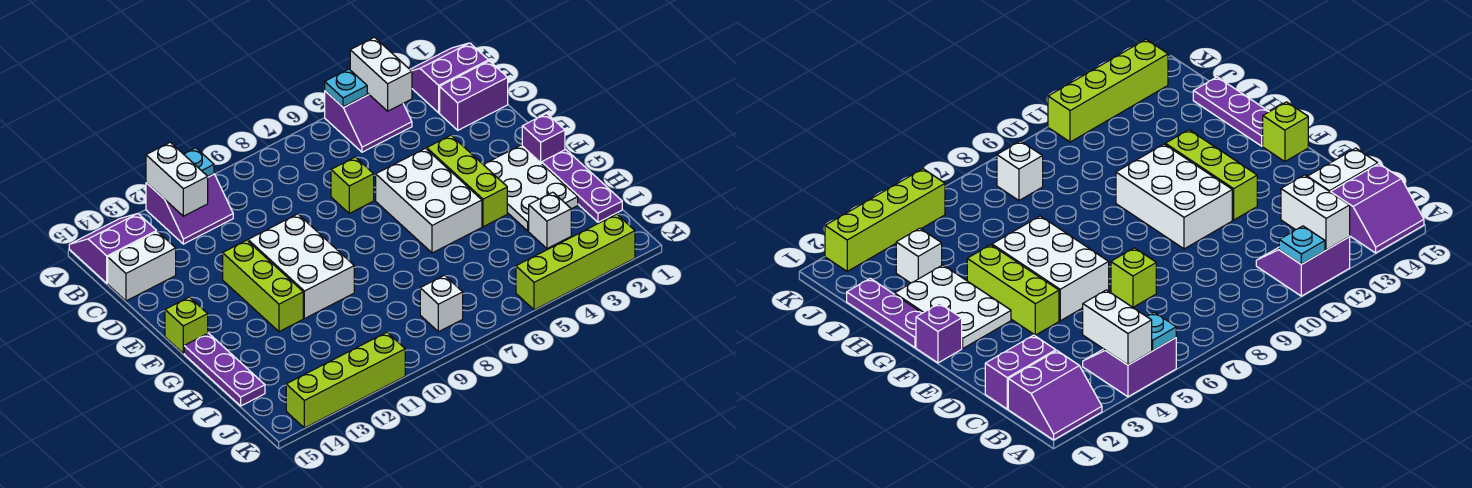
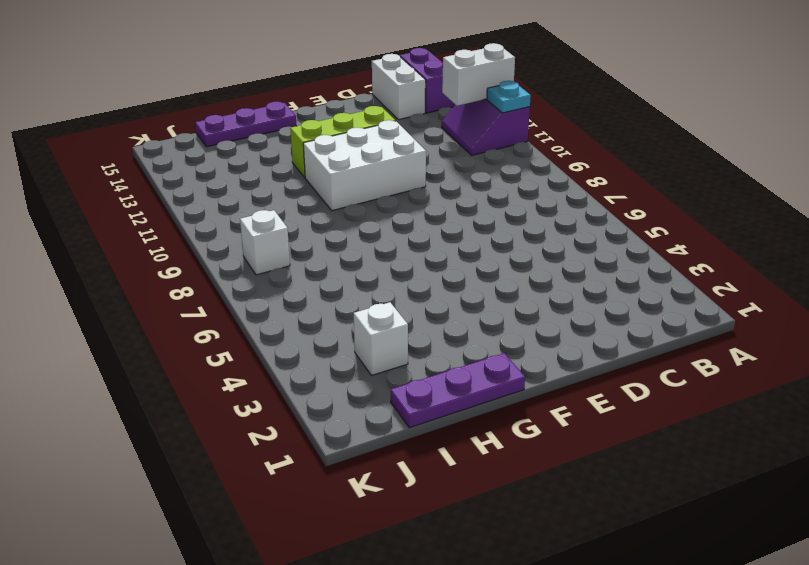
none -> purple 2x2 slope [410,43,488,113]
none -> purple 2x2 slope [325,91,412,152]
none -> purple 1x2 brick [440,61,508,130]

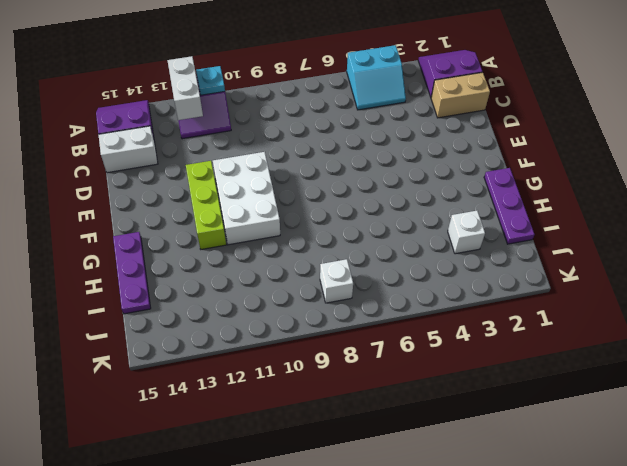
cyan 2x2 slope [347,45,406,110] -> purple 2x2 slope [325,91,412,152]
tan 1x2 brick [431,72,490,118] -> purple 1x2 brick [440,61,508,130]
none -> lime 1x1 brick [331,157,374,213]
none -> lime 1x3 brick [427,135,507,227]
none -> white 2x3 brick [376,148,482,253]

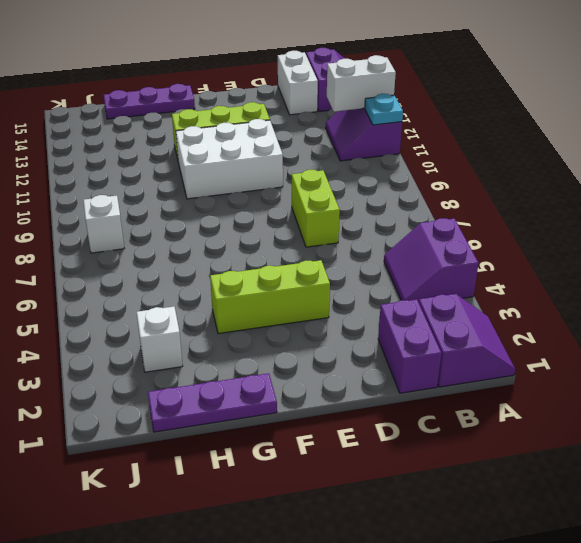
lime 1x2 brick [292,170,340,247] -> lime 1x1 brick [331,157,374,213]
none -> white 2x3 brick [376,148,482,253]
none -> purple 1x1 brick [522,113,565,164]
none -> white 2x3 plate [483,145,578,231]

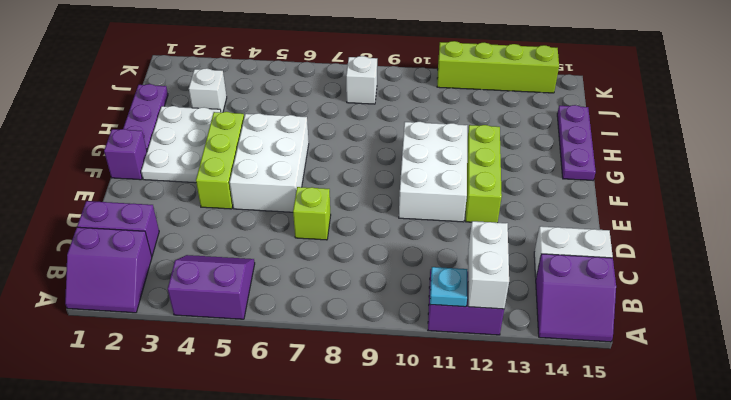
none -> lime 1x1 brick [165,297,208,353]
none -> lime 1x4 brick [516,214,635,310]
none -> white 1x2 brick [350,37,412,111]

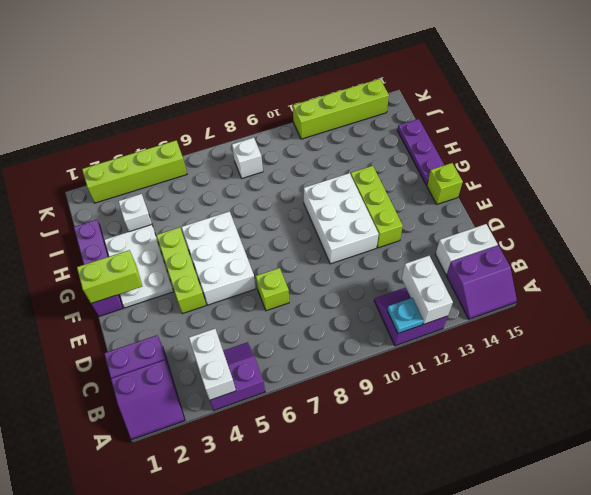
lime 1x2 brick [77,250,142,303] -> none
none -> cyan 1x1 plate [325,69,367,107]

